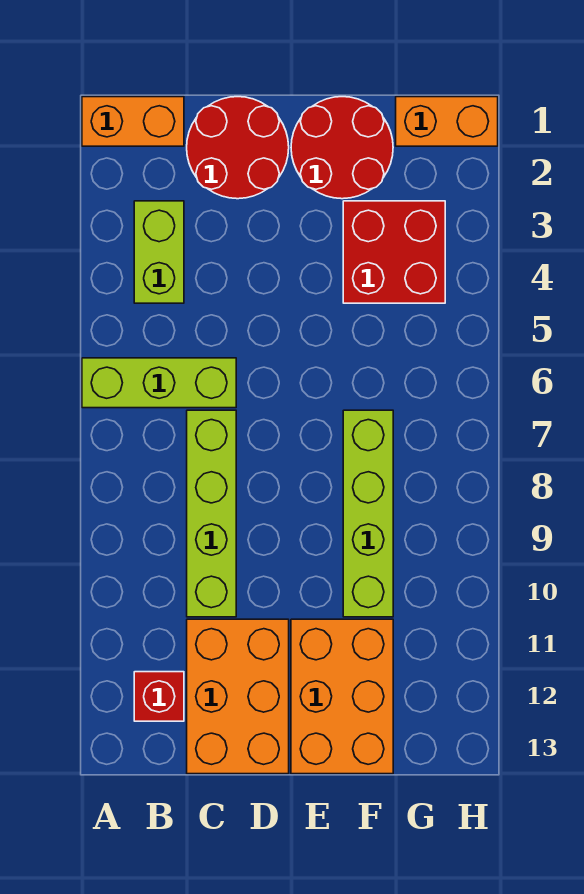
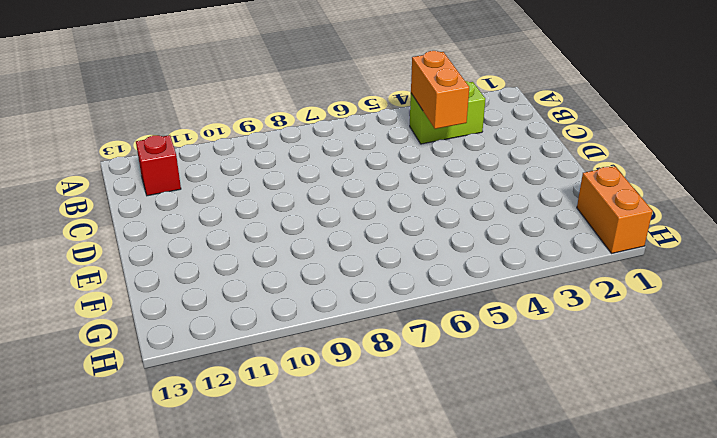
orange 1x2 brick [411,51,469,129] -> orange 1x2 brick moved to [82,97,184,146]
none -> lime 1x3 brick [82,358,236,408]
none -> red 2x2 round brick [187,97,289,199]
none -> lime 1x4 brick [187,410,236,617]

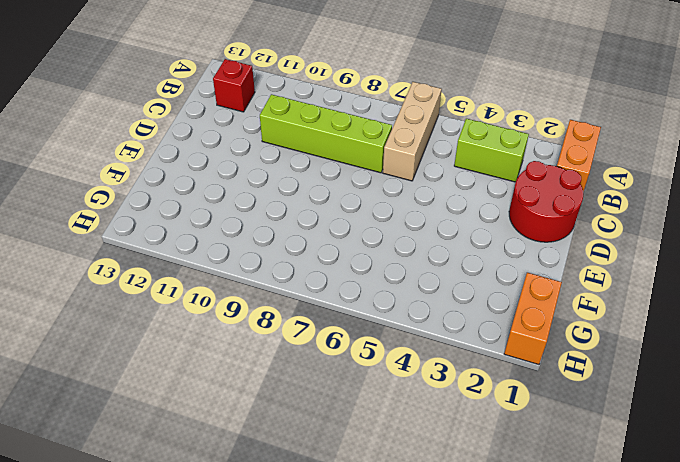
tan 1x3 brick [383,82,442,181] -> lime 1x3 brick [82,358,236,408]
none -> orange 2x3 brick [187,619,289,774]
none -> red 2x2 round brick [291,97,393,199]
none -> orange 2x3 brick [291,619,393,774]

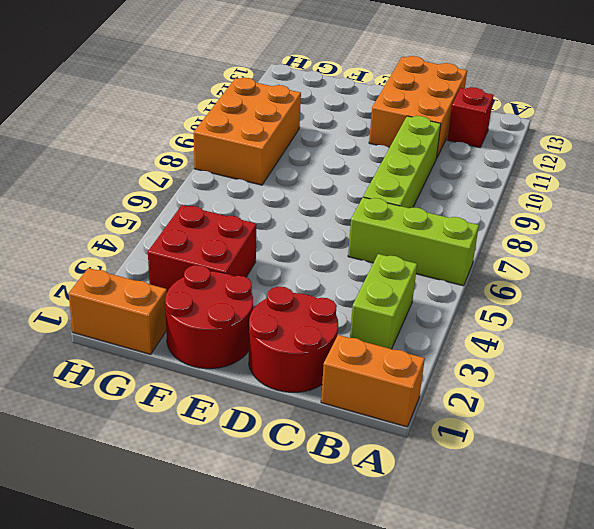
orange 2x3 brick [194,78,301,185] -> orange 2x3 brick moved to [291,619,393,774]
none -> lime 1x4 brick [343,410,393,617]

